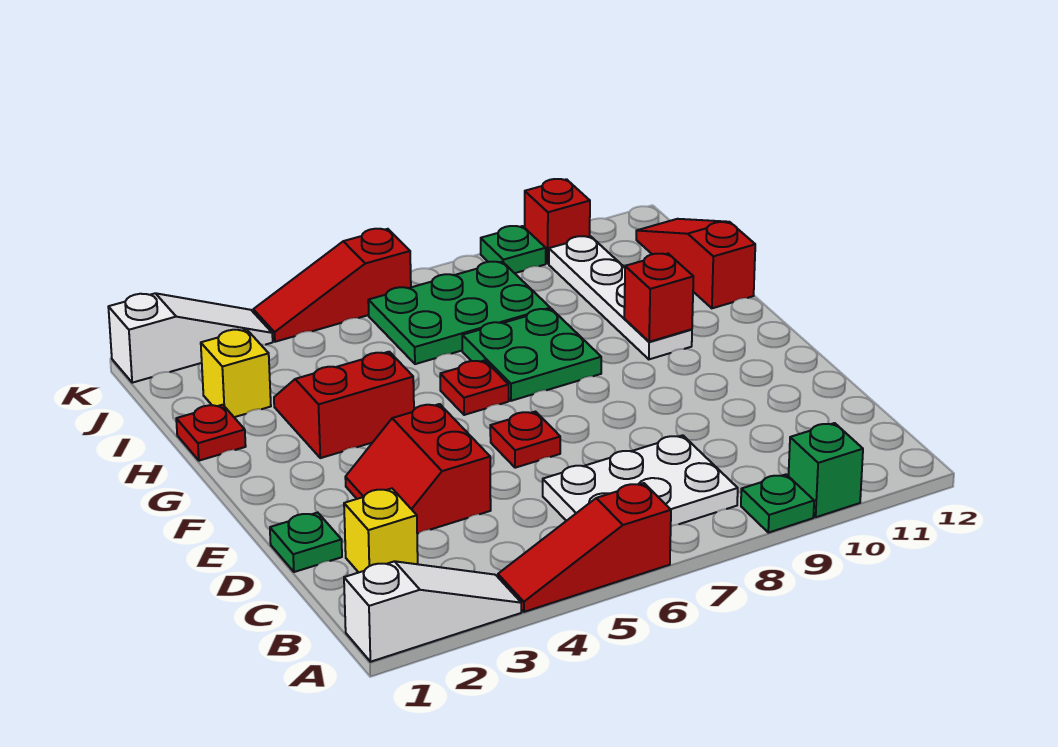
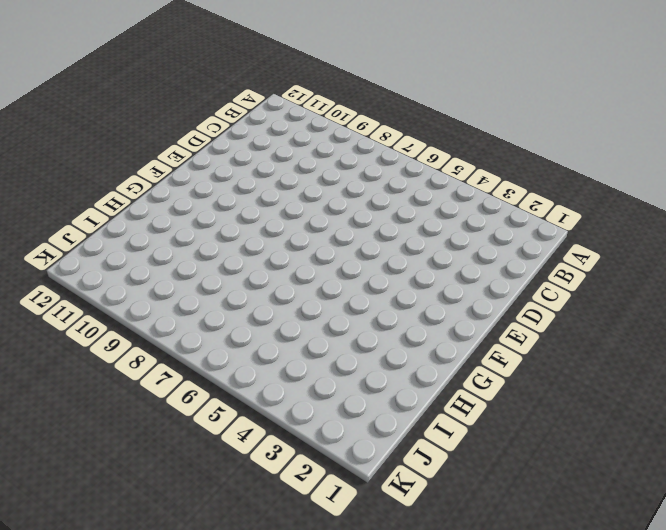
none -> white 1x3 slope [344,561,521,662]
none -> red 1x3 slope [498,483,671,612]
none -> green 1x1 plate [741,474,814,533]

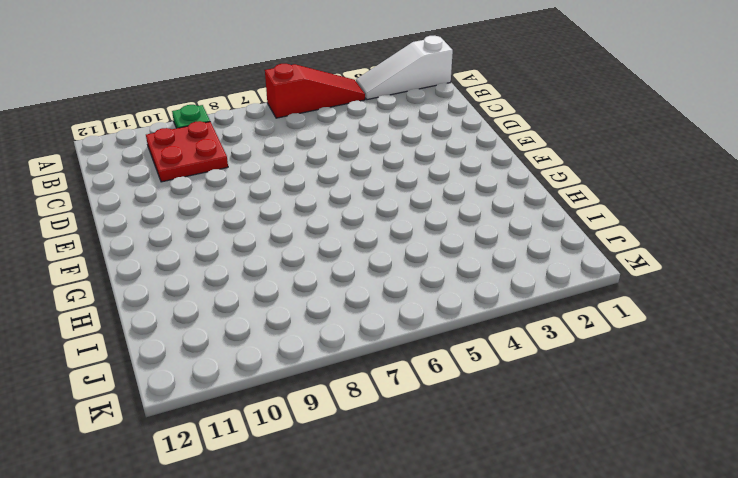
red 2x2 plate [146,121,228,182] -> none
none -> green 1x1 brick [789,423,863,517]
none -> white 2x3 plate [543,435,738,526]
none -> yellow 1x1 brick [344,488,418,572]

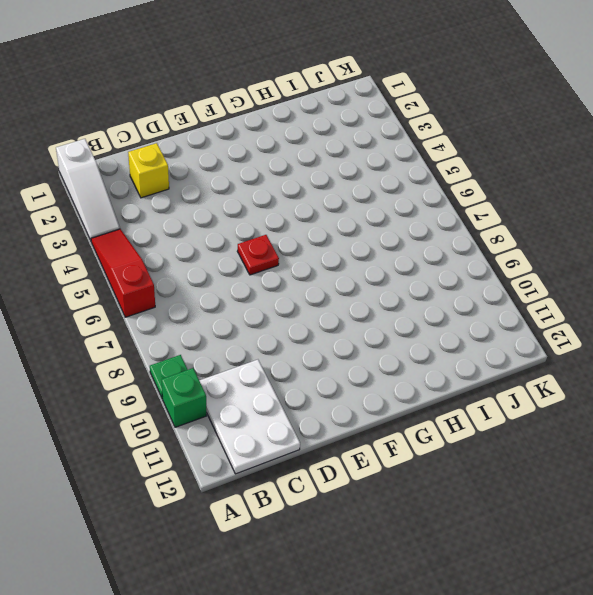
white 2x3 plate [199,360,300,474] -> white 2x3 plate moved to [543,435,738,526]
none -> green 1x1 plate [270,513,342,572]
none -> red 2x2 slope [345,404,491,534]
none -> red 2x2 slope [274,352,414,458]

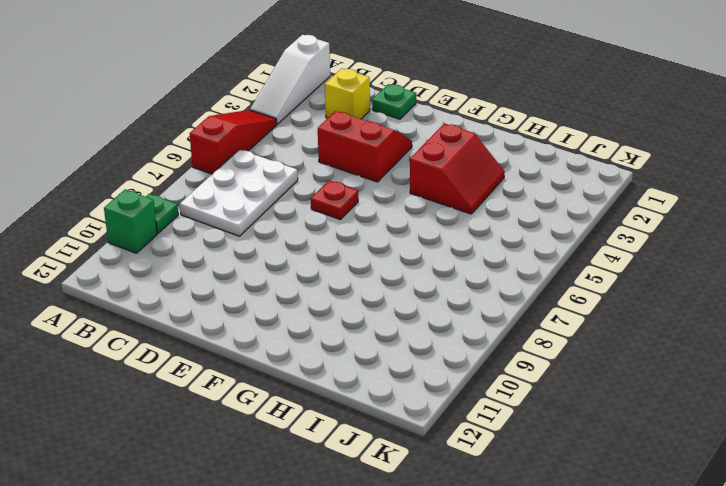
none -> red 1x1 plate [440,360,509,415]
none -> green 2x2 plate [462,309,601,401]
none -> white 1x4 plate [549,236,692,359]

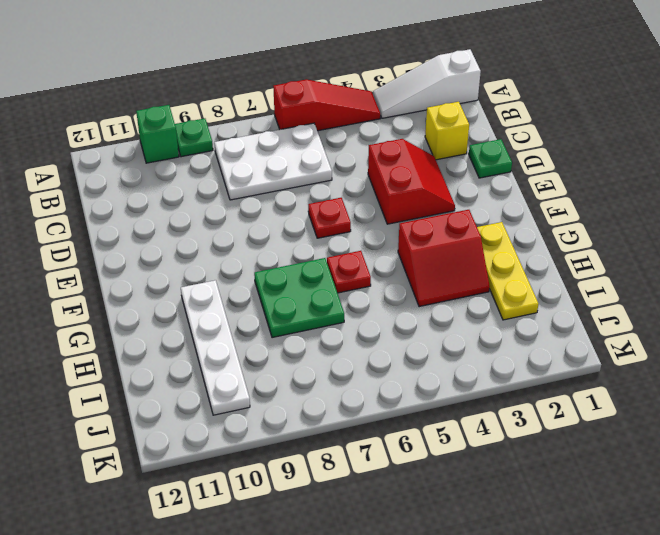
yellow 1x3 plate [477,222,538,320] -> yellow 1x1 brick [201,329,271,417]
none -> red 1x1 plate [176,405,246,461]
none -> red 1x3 slope [636,219,755,308]
none -> green 2x3 plate [368,262,550,364]

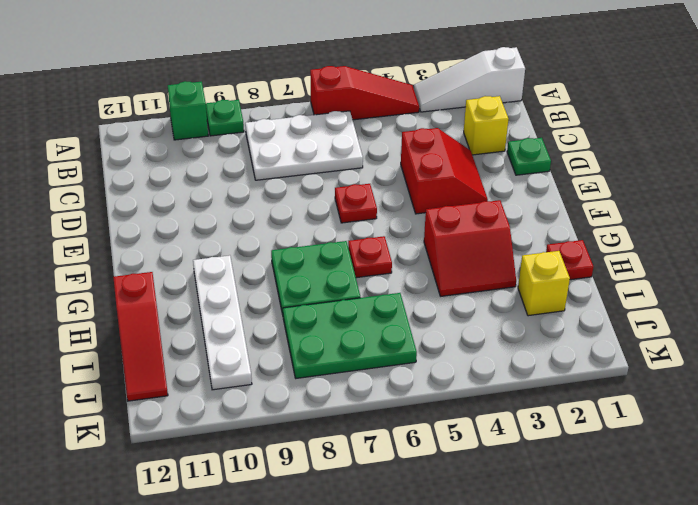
none -> white 1x3 slope [108,293,273,383]
none -> red 1x3 slope [253,229,411,342]
none -> green 1x1 plate [481,226,546,273]

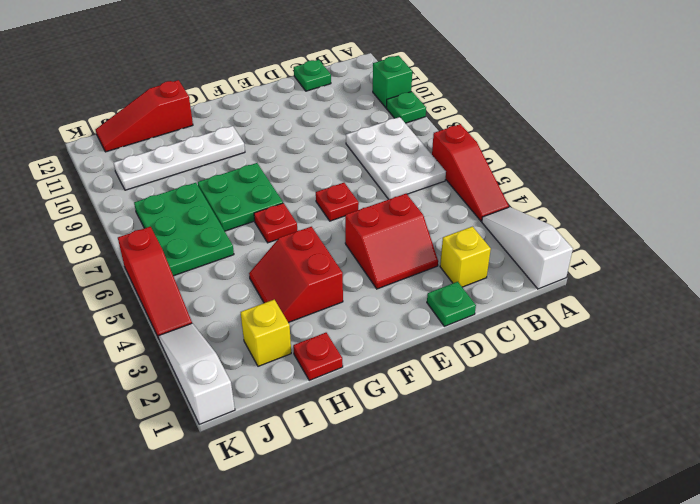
green 1x1 plate [294,60,331,91] -> green 1x1 plate moved to [481,226,546,273]
none -> red 1x1 brick [525,179,590,264]
none -> red 1x1 brick [624,254,693,342]

